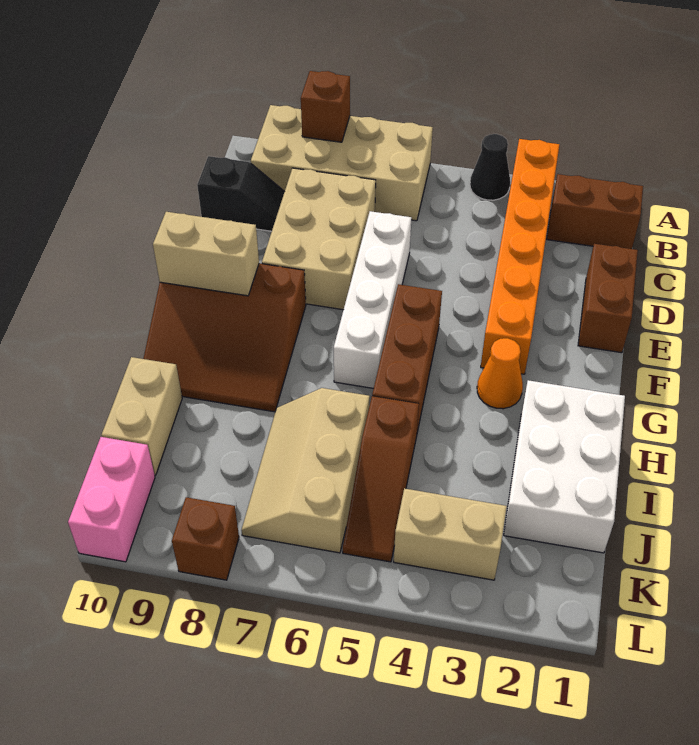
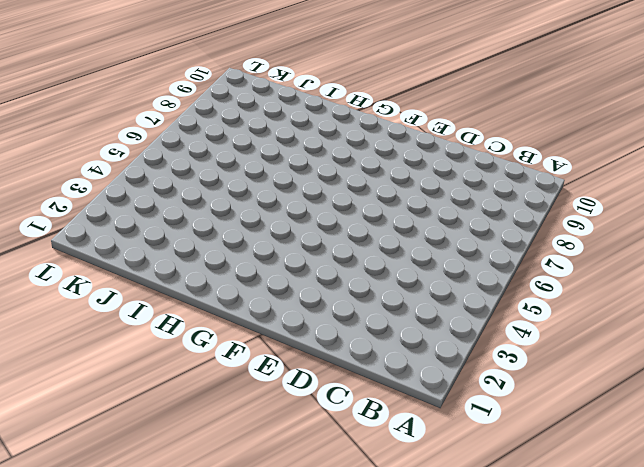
none -> orange 1x6 brick [481,139,559,374]
none -> black 1x1 cone [470,134,510,200]
none -> tan 2x4 brick [251,105,433,221]

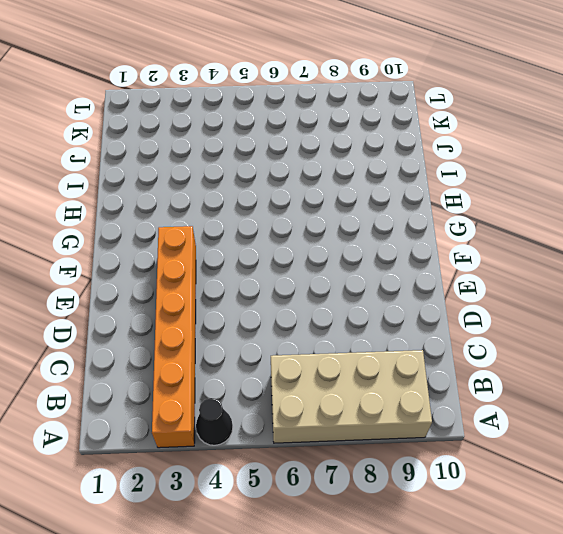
none -> brown 1x2 brick [547,174,643,249]
none -> tan 2x3 brick [262,168,376,310]
none -> black 1x2 slope [197,156,284,231]

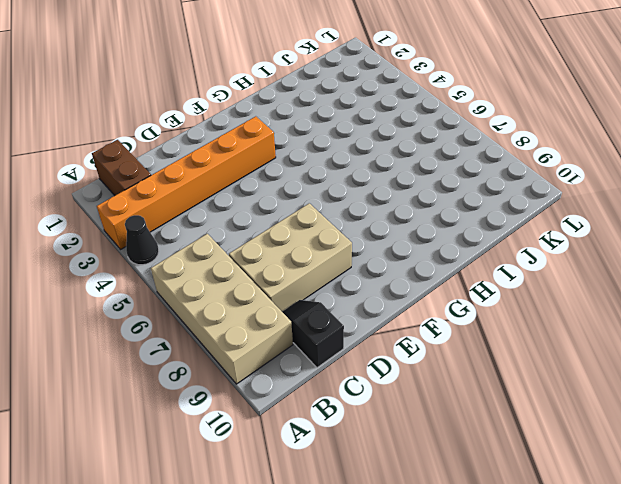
none -> brown 1x2 brick [578,244,638,353]
none -> white 1x4 brick [334,211,411,388]
none -> brown 1x3 brick [372,284,442,432]

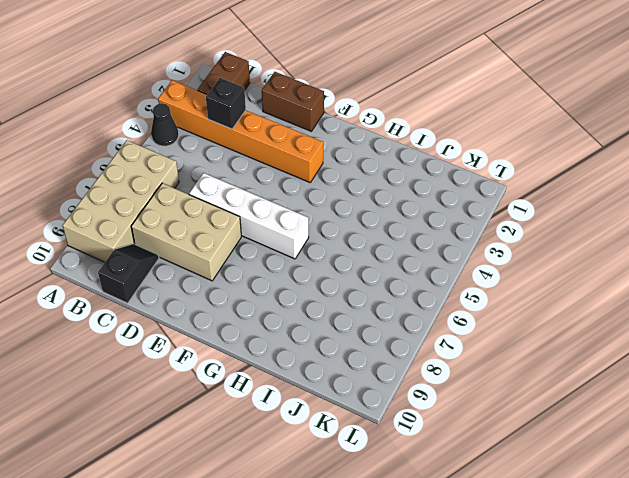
black 1x1 brick [206,78,246,129] -> none
none -> brown 1x3 brick [372,284,442,432]
none -> brown 3x3 slope [143,263,306,412]
none -> orange 1x1 cone [477,338,523,409]

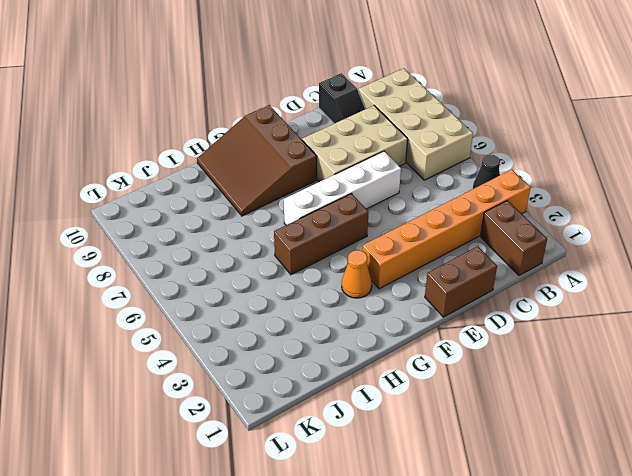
none -> white 2x3 brick [504,380,625,553]
none -> brown 1x3 slope [343,396,419,562]
none -> tan 2x3 slope [241,388,370,553]

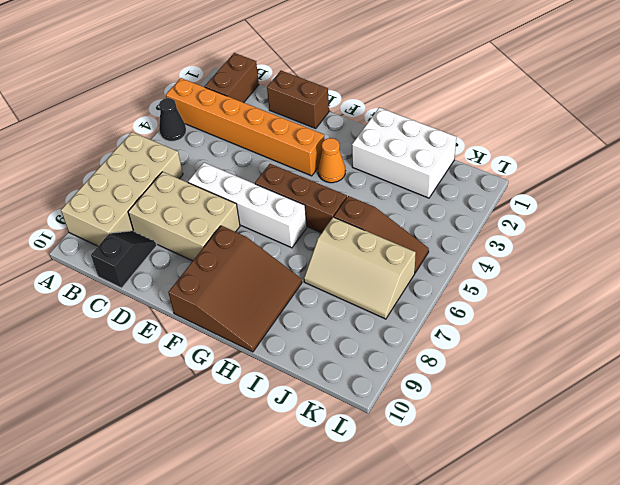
none -> tan 1x2 brick [102,357,182,475]
none -> tan 1x2 brick [394,488,507,580]
none -> pink 1x2 brick [68,437,155,562]

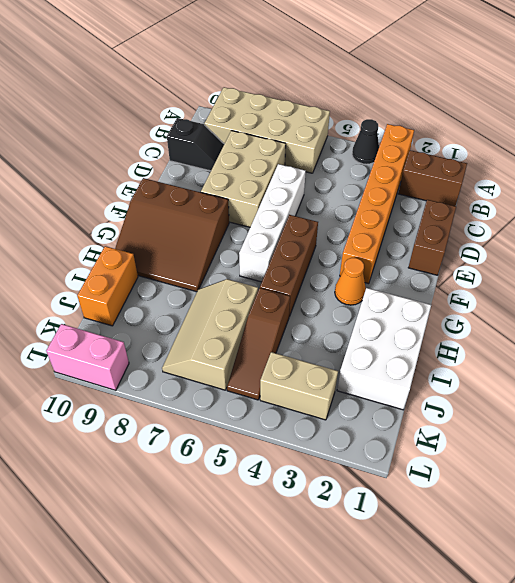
orange 1x2 brick [77,246,138,326] -> tan 1x2 brick [102,357,182,475]
pink 1x2 brick [46,324,129,390] -> pink 1x2 brick turned to [68,437,155,562]
none -> brown 1x1 brick [172,497,239,580]
none -> brown 1x1 brick [301,71,350,142]
none -> tan 1x2 brick [153,212,259,296]

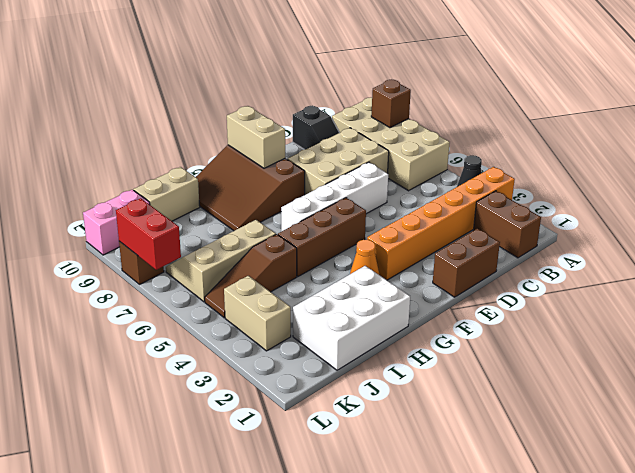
red 1x2 brick [116,198,181,270] -> none

